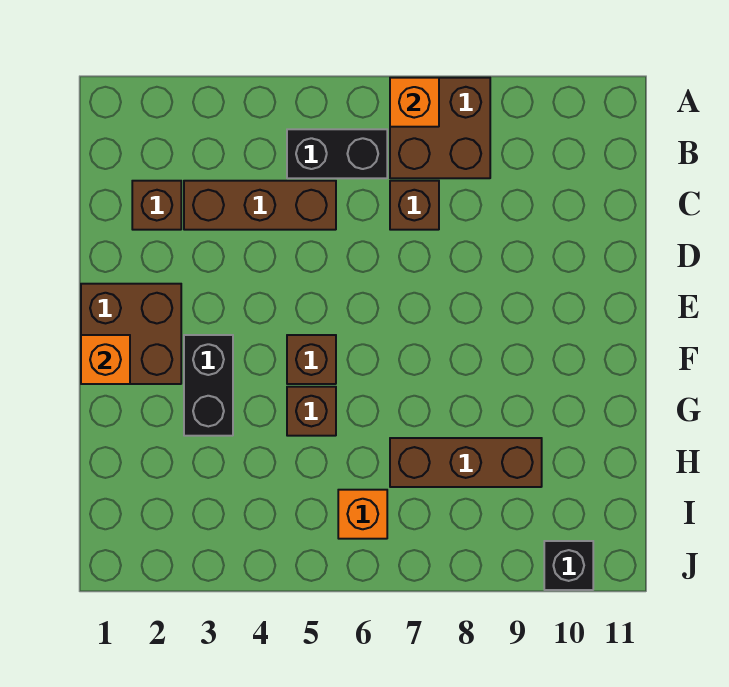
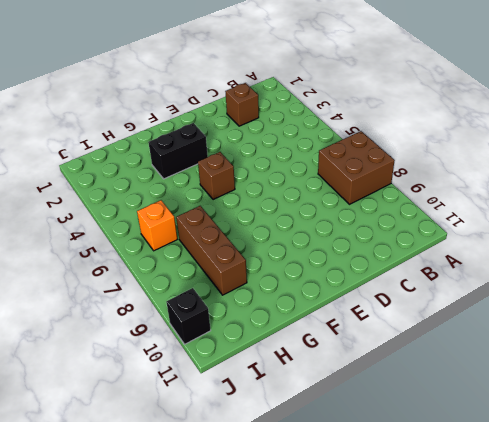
none -> black 1x2 brick [287,129,387,178]
none -> brown 1x3 brick [184,181,336,230]
none -> brown 1x1 brick [390,181,439,230]

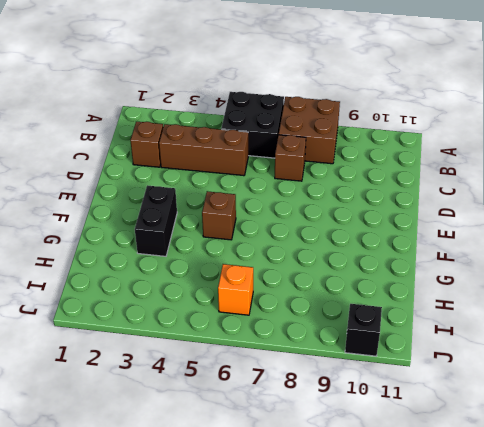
black 2x2 brick [221,92,284,158] -> black 1x2 brick [287,129,387,178]
none -> brown 2x2 brick [81,284,181,384]
none -> brown 1x1 brick [287,387,336,436]
none -> brown 1x3 brick [390,438,542,487]

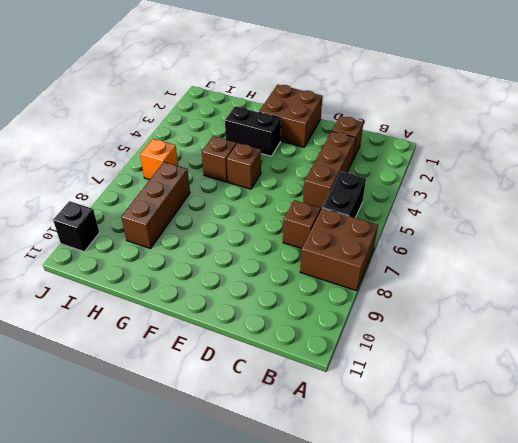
none -> orange 1x1 brick [390,78,439,127]
none -> orange 1x1 brick [81,335,130,384]

